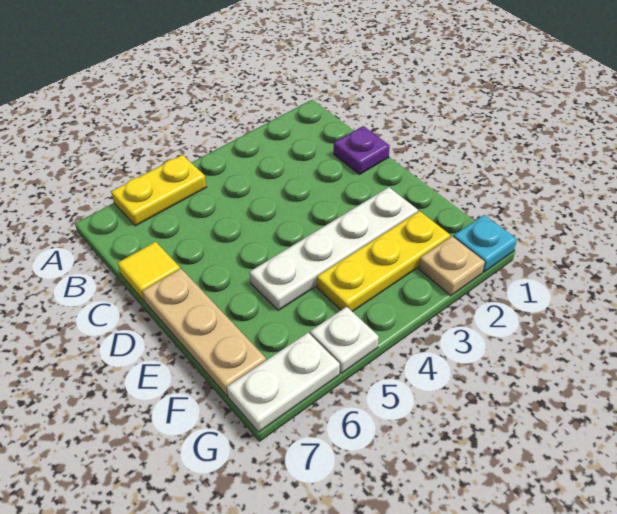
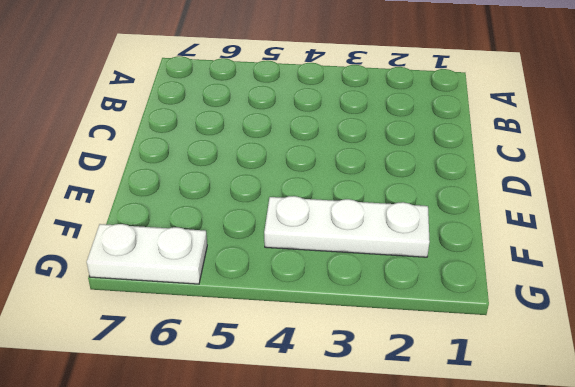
white 1x3 plate [264,196,430,257] -> yellow 1x3 plate [317,211,450,312]
none -> yellow 1x2 plate [111,155,206,226]
none -> purple 1x1 plate [334,126,390,174]

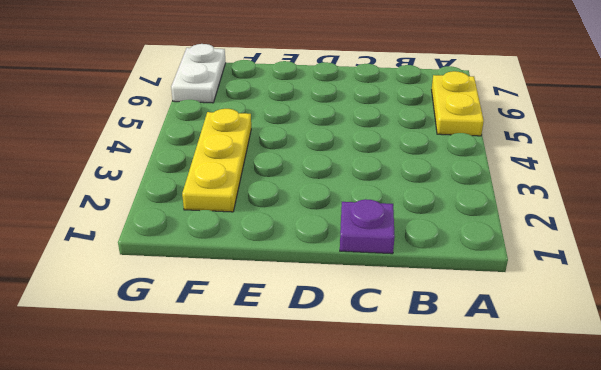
none -> yellow 1x1 tile [117,242,180,301]
none -> tan 1x3 plate [142,269,266,396]

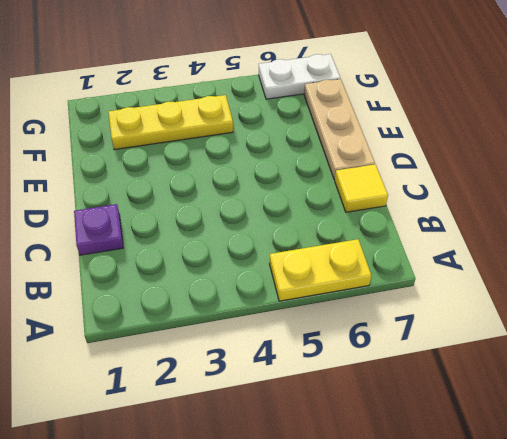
none -> white 1x4 plate [250,187,418,311]
none -> cyan 1x1 plate [453,215,517,272]

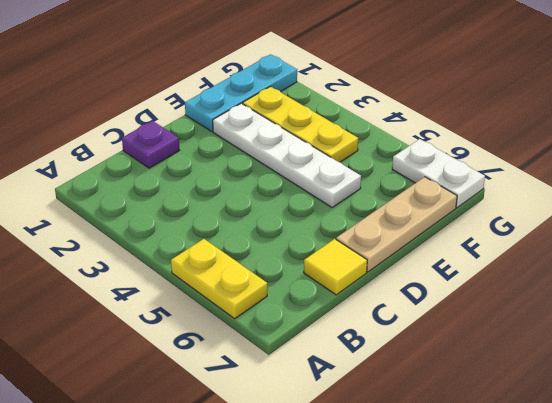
cyan 1x3 plate [185,54,297,131] -> cyan 1x1 plate [453,215,517,272]
none -> tan 1x1 plate [419,236,485,296]
none -> white 1x1 plate [310,307,379,373]

